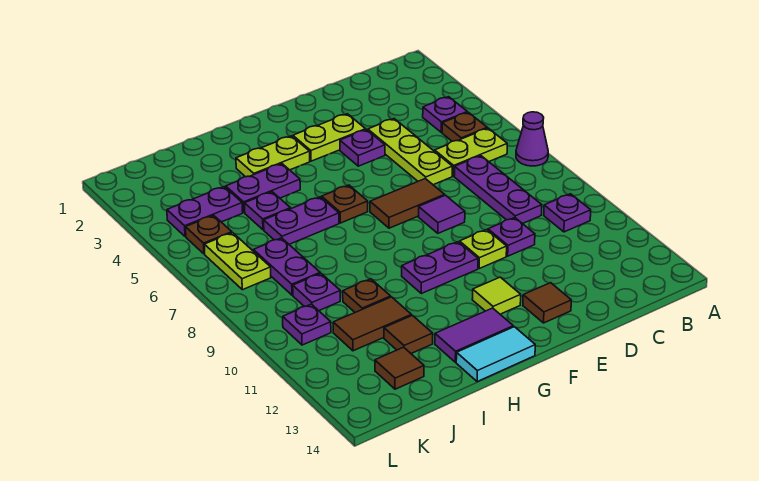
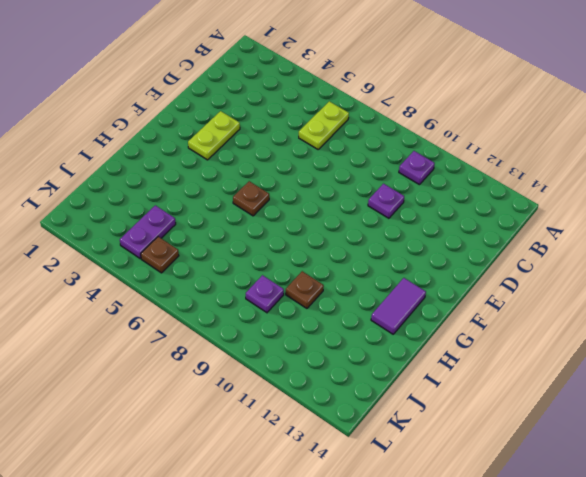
none -> purple 1x1 cone [516,112,548,166]
none -> purple 1x1 plate [423,97,467,132]
none -> brown 1x1 plate [442,112,487,141]
none -> purple 1x3 plate [454,156,542,224]

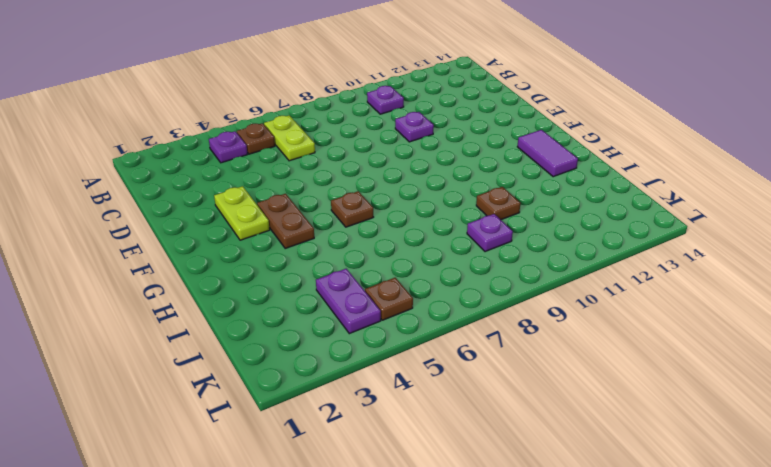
brown 1x2 plate [257,194,314,248] -> none
none -> purple 1x1 cone [516,112,548,166]
none -> purple 1x3 plate [454,156,542,224]
none -> lime 1x3 plate [368,119,452,185]
none -> purple 1x1 plate [340,130,385,166]

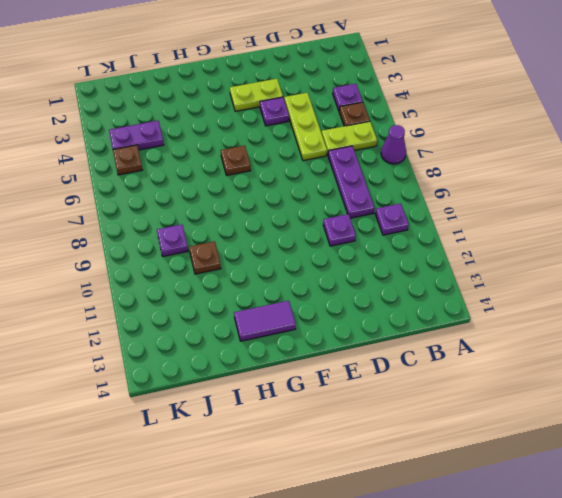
none -> brown 1x2 tile [370,179,445,228]
none -> purple 1x1 tile [418,195,465,233]
none -> lime 1x1 plate [460,230,507,268]
none -> brown 1x1 tile [523,283,571,323]

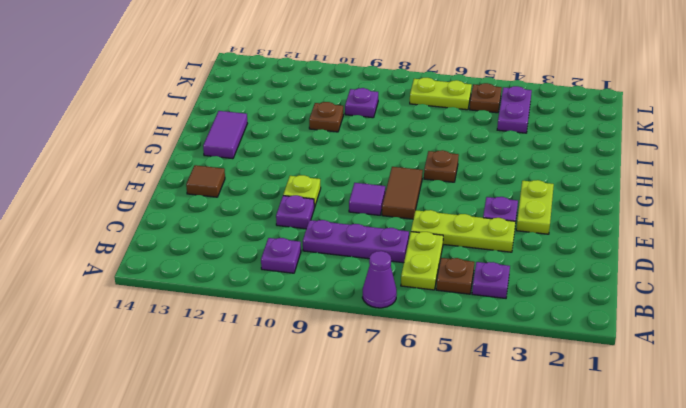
none -> purple 1x2 plate [402,242,478,294]
none -> lime 1x1 tile [472,277,521,314]
none -> lime 1x2 plate [236,136,310,177]
none -> cyan 1x2 tile [456,327,535,382]

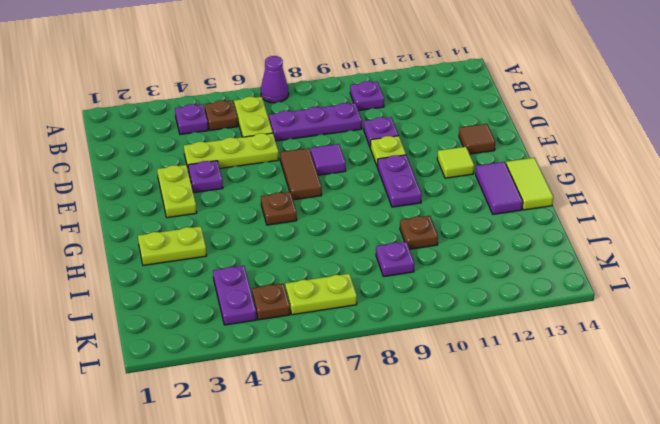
lime 1x2 tile [506,158,553,210] -> cyan 1x2 tile [456,327,535,382]
lime 1x2 plate [138,226,207,266] -> lime 1x2 plate turned to [236,136,310,177]
none -> purple 1x2 plate [226,164,300,213]
none -> purple 1x2 plate [264,197,339,244]
none -> purple 1x1 plate [245,192,291,230]
none -> brown 1x2 tile [333,297,411,351]

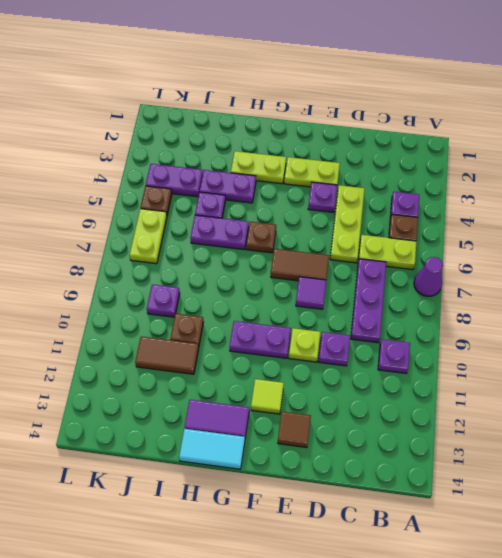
none -> brown 1x1 tile [384,315,433,353]
none -> purple 1x2 plate [253,238,320,295]
none -> brown 1x1 tile [375,347,424,389]
none -> purple 1x1 plate [283,304,331,345]

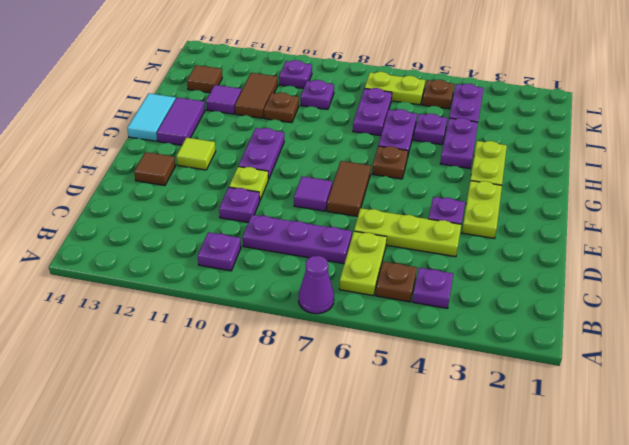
purple 1x2 plate [353,88,392,136] -> purple 1x2 plate turned to [253,238,320,295]
purple 1x1 tile [206,85,242,114] -> brown 1x1 tile [384,315,433,353]

